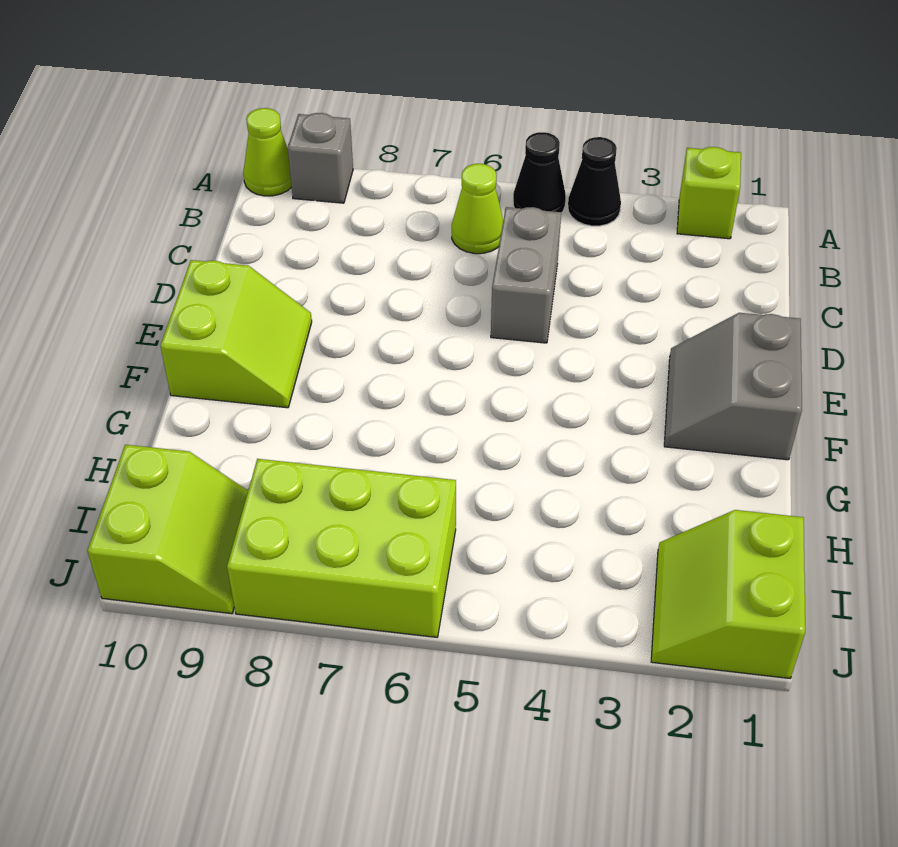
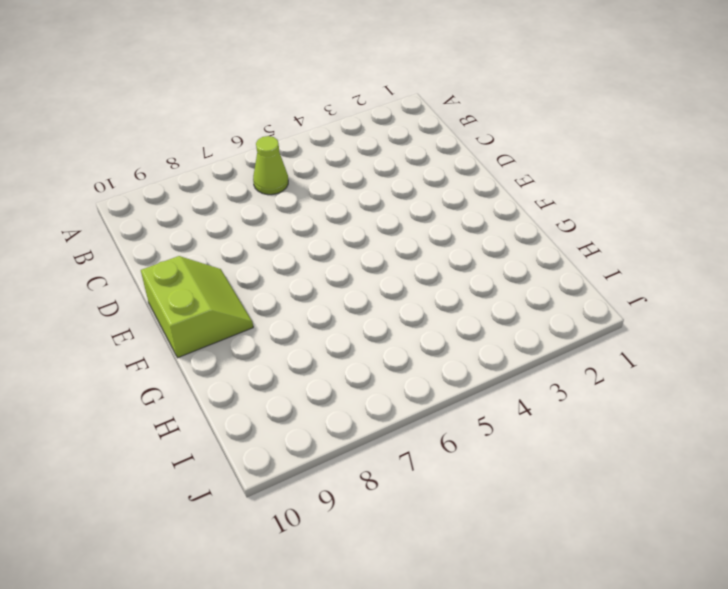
none -> lime 1x1 brick [677,147,741,239]
none -> black 1x1 cone [568,137,621,226]
none -> black 1x1 cone [513,132,566,213]

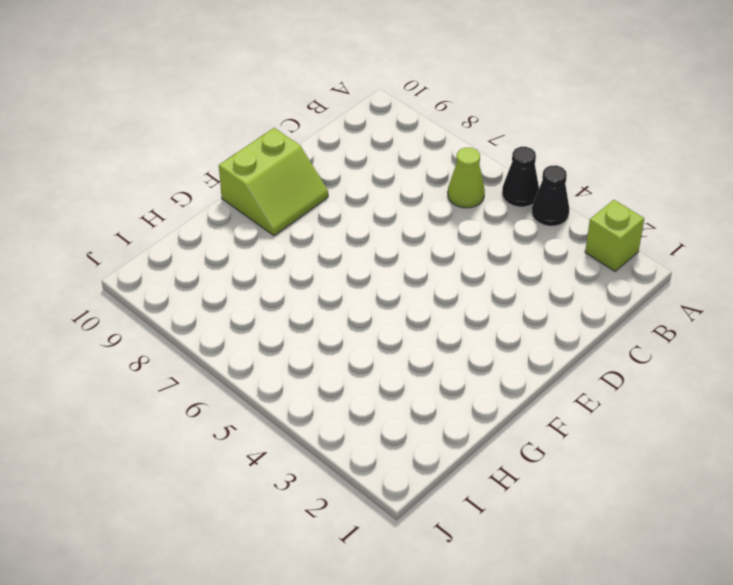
none -> grey 1x1 brick [288,113,353,203]
none -> lime 1x1 cone [243,108,292,196]
none -> grey 1x2 brick [491,207,561,343]

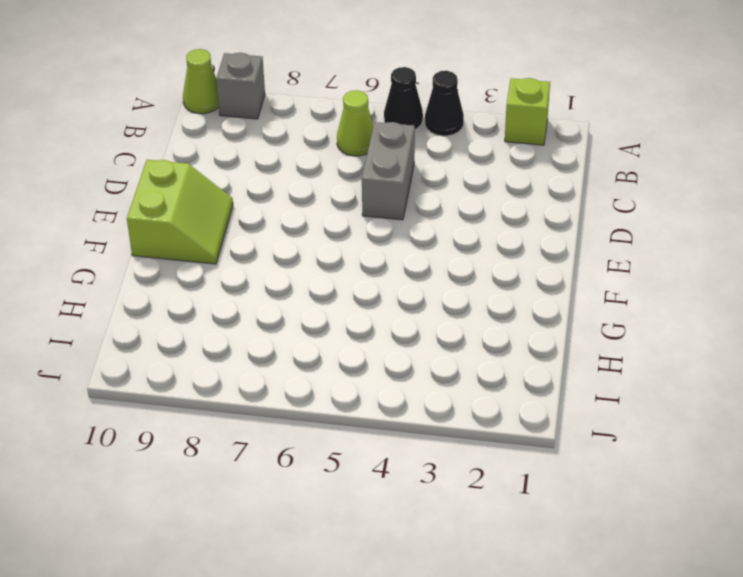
none -> grey 2x2 slope [664,313,802,460]
none -> lime 2x2 slope [651,510,805,678]
none -> lime 2x3 brick [227,459,456,637]

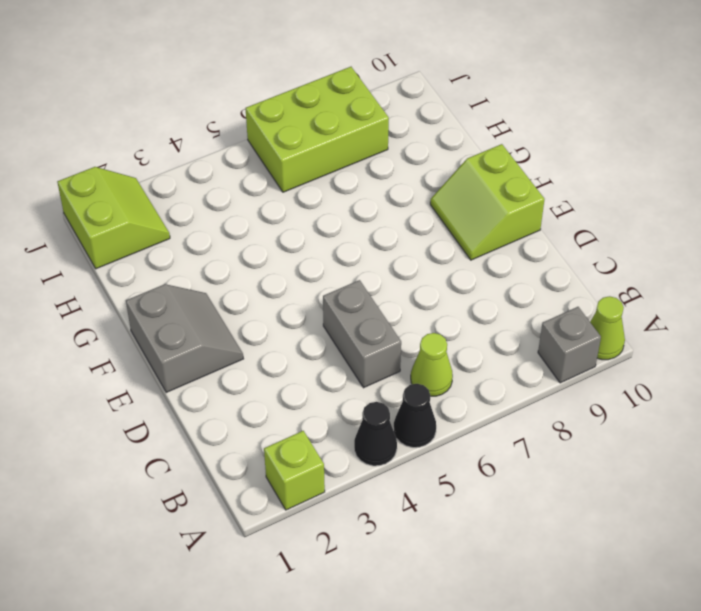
none -> lime 2x2 slope [87,445,248,614]

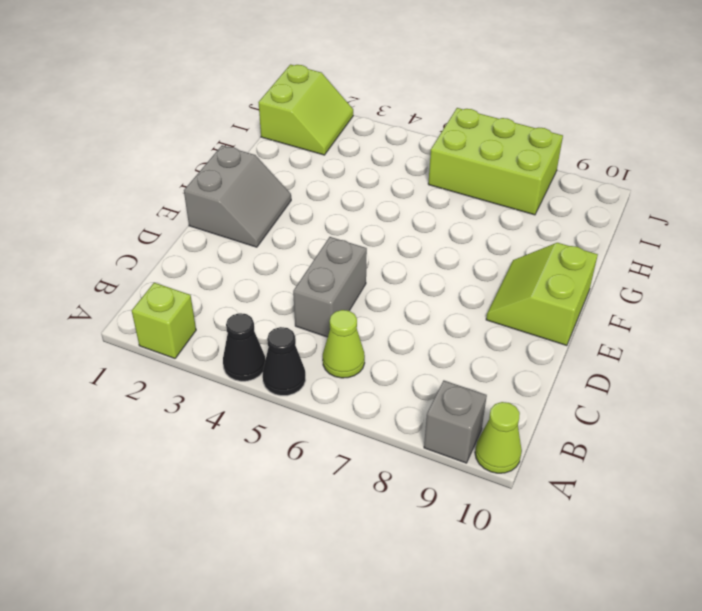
none -> lime 2x2 slope [87,445,248,614]

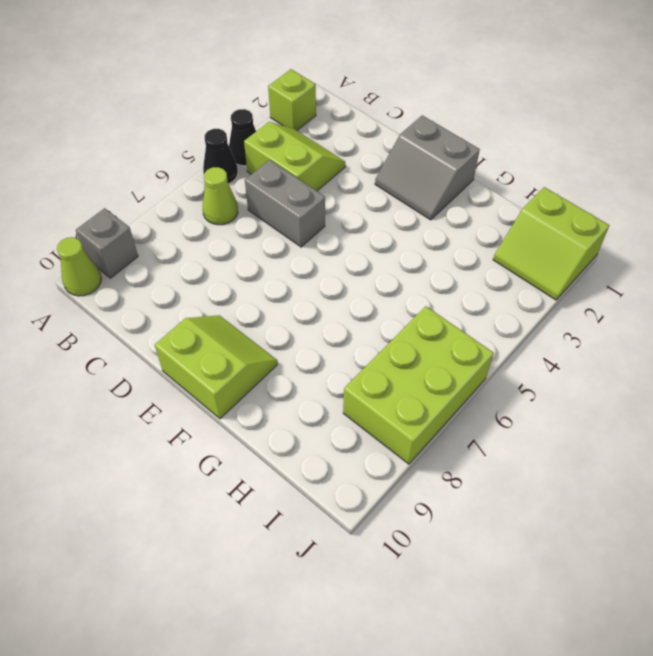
lime 2x2 slope [244,122,345,191] -> lime 2x2 slope moved to [87,445,248,614]

